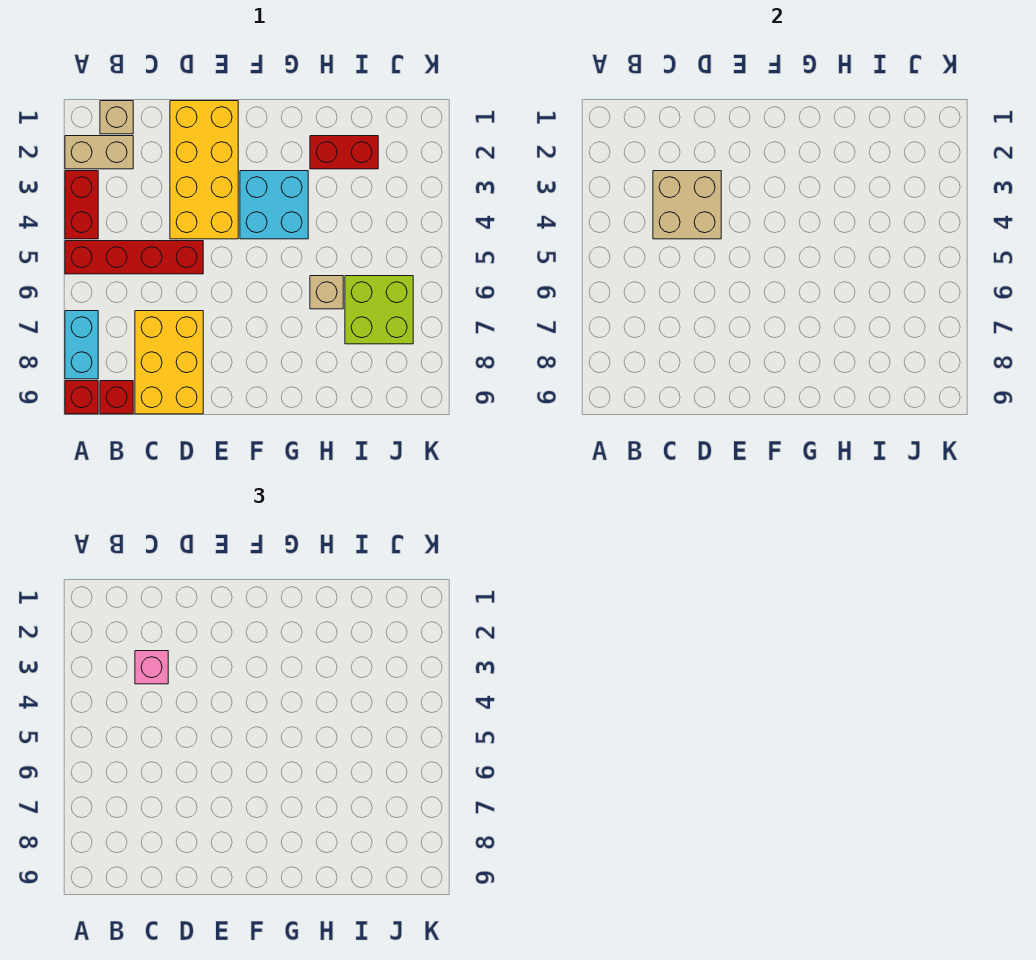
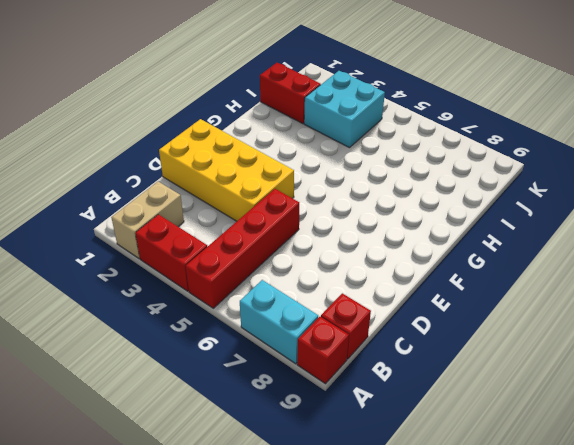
red 1x2 brick [260,63,321,124] -> red 1x2 brick turned to [310,136,378,169]
cyan 2x2 brick [304,71,385,148] -> cyan 2x2 brick moved to [240,171,308,239]
none -> tan 1x1 brick [100,101,133,134]
none -> yellow 2x3 brick [135,311,203,414]
none -> tan 1x1 brick [310,276,343,309]

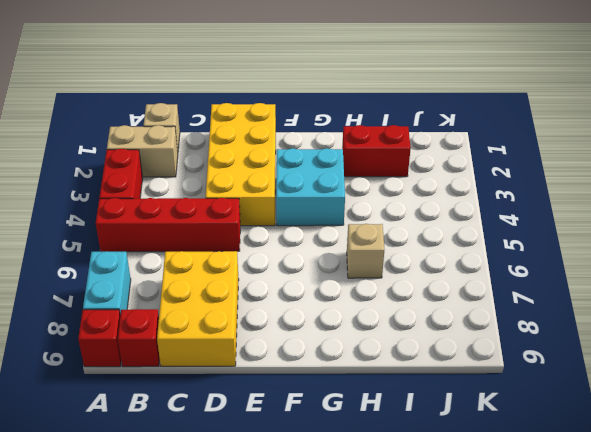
none -> lime 2x2 brick [345,276,413,344]
none -> tan 2x2 brick [653,171,721,239]
none -> pink 1x1 brick [135,651,168,684]

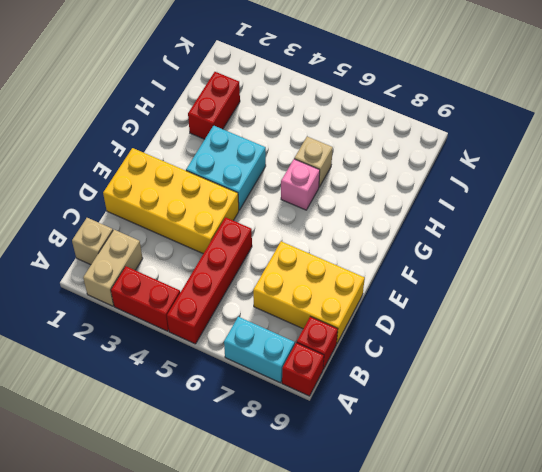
pink 1x1 brick [281,159,320,210] -> pink 1x1 brick moved to [135,651,168,684]
none -> lime 2x2 brick [345,276,413,344]
none -> tan 2x2 brick [653,171,721,239]

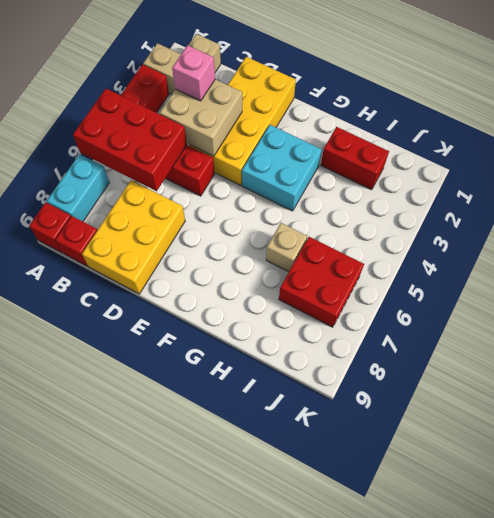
red 2x3 brick [73,89,187,191] -> none
red 2x2 brick [279,237,364,327] -> lime 2x2 brick [345,276,413,344]

